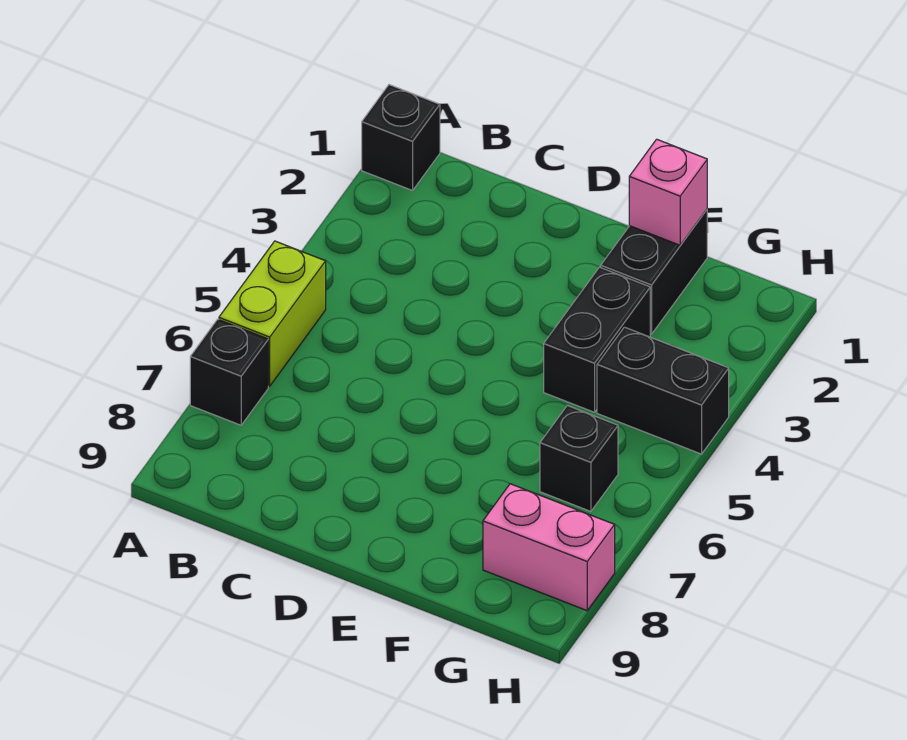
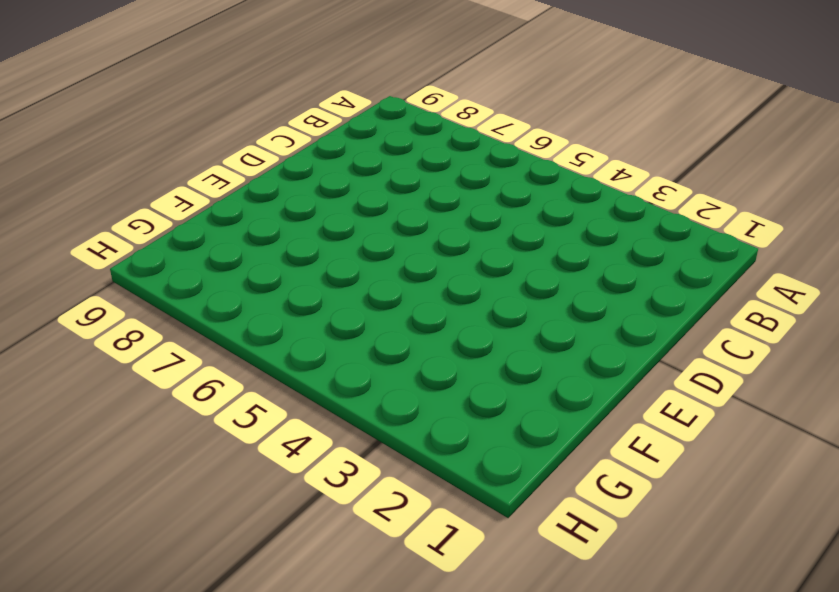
none -> black 1x1 brick [362,85,440,191]
none -> lime 1x2 brick [219,241,326,386]

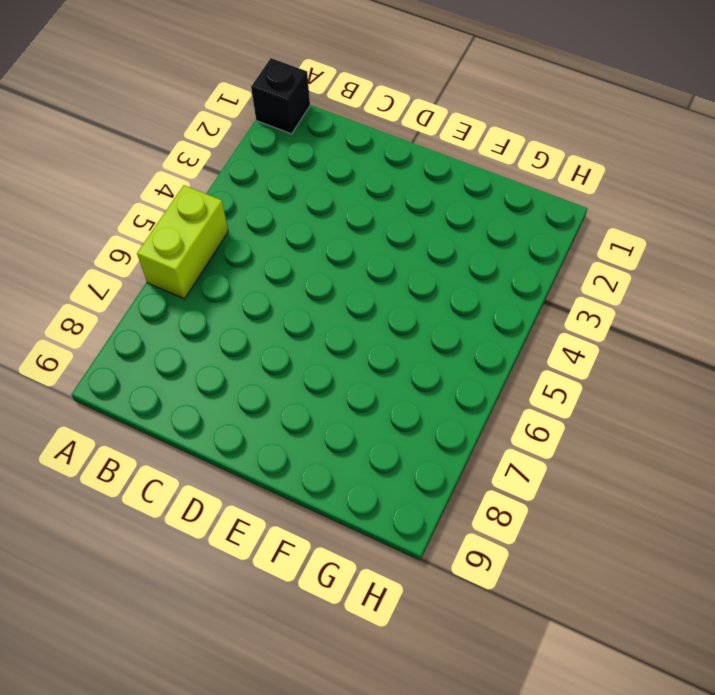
none -> black 1x1 brick [190,319,268,425]
none -> black 1x2 brick [601,210,707,334]

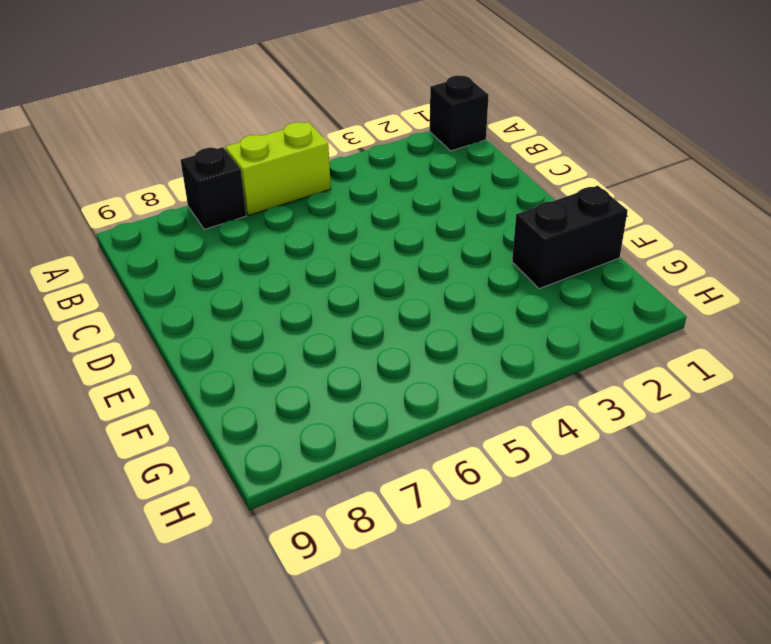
none -> black 1x2 brick [544,267,650,412]
none -> black 1x2 brick [597,327,729,454]

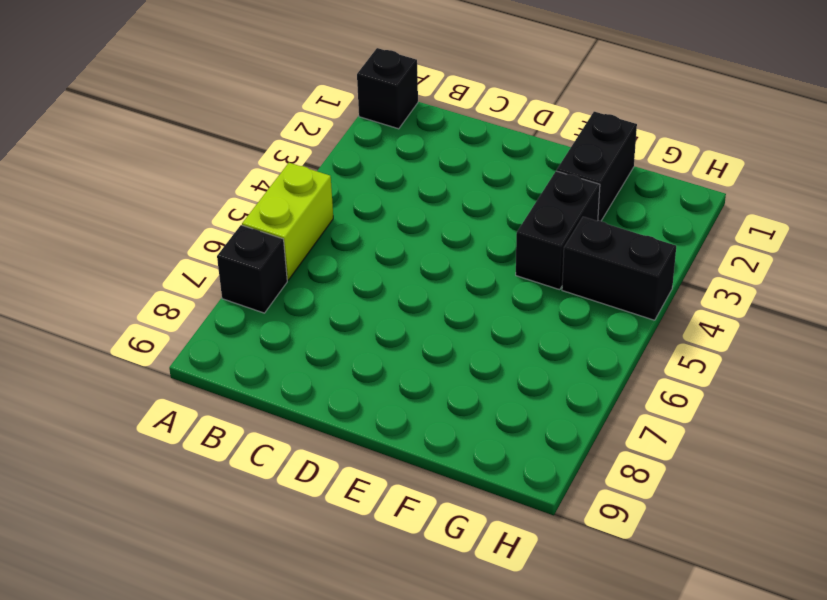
none -> black 1x1 brick [540,406,618,512]
none -> pink 1x2 brick [483,484,615,611]

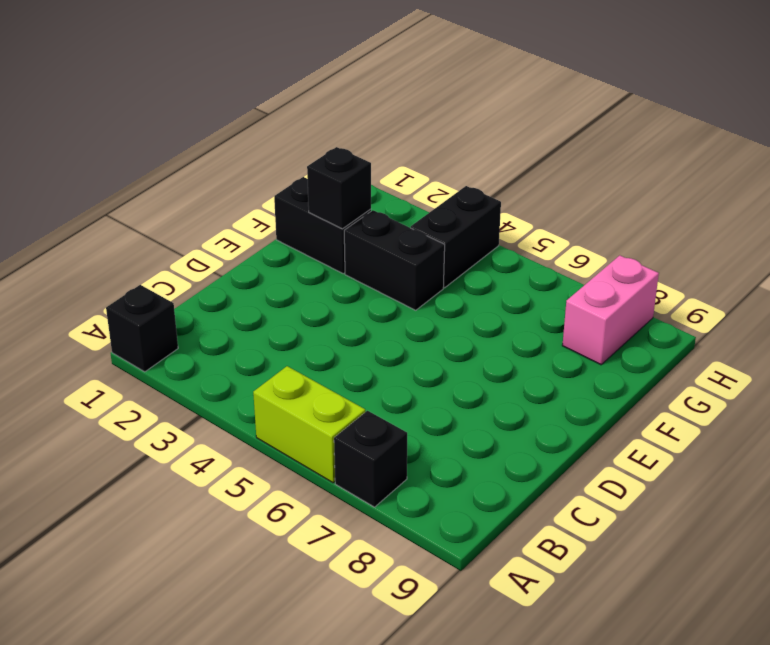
black 1x1 brick [307,147,371,229] -> black 1x1 brick moved to [540,406,618,512]
none -> pink 1x1 brick [629,139,707,245]

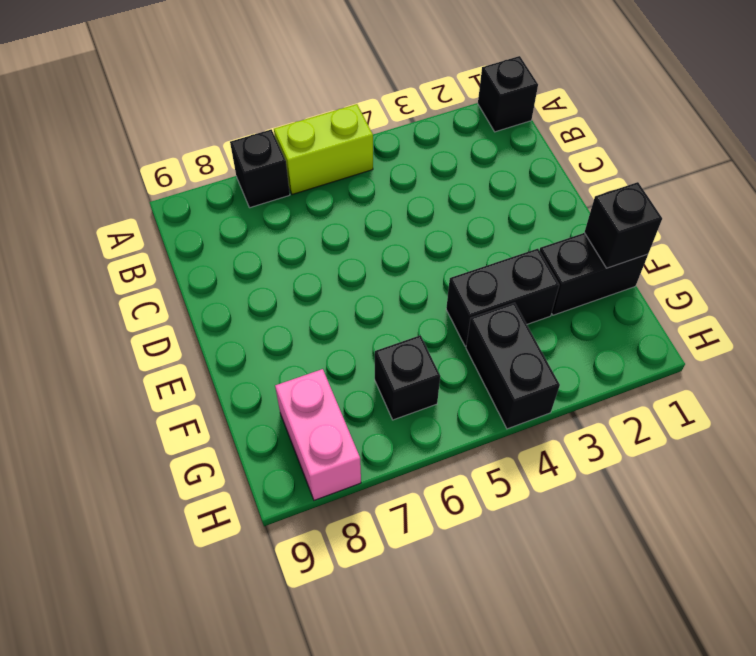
black 1x1 brick [584,182,662,268] -> pink 1x1 brick [629,139,707,245]

